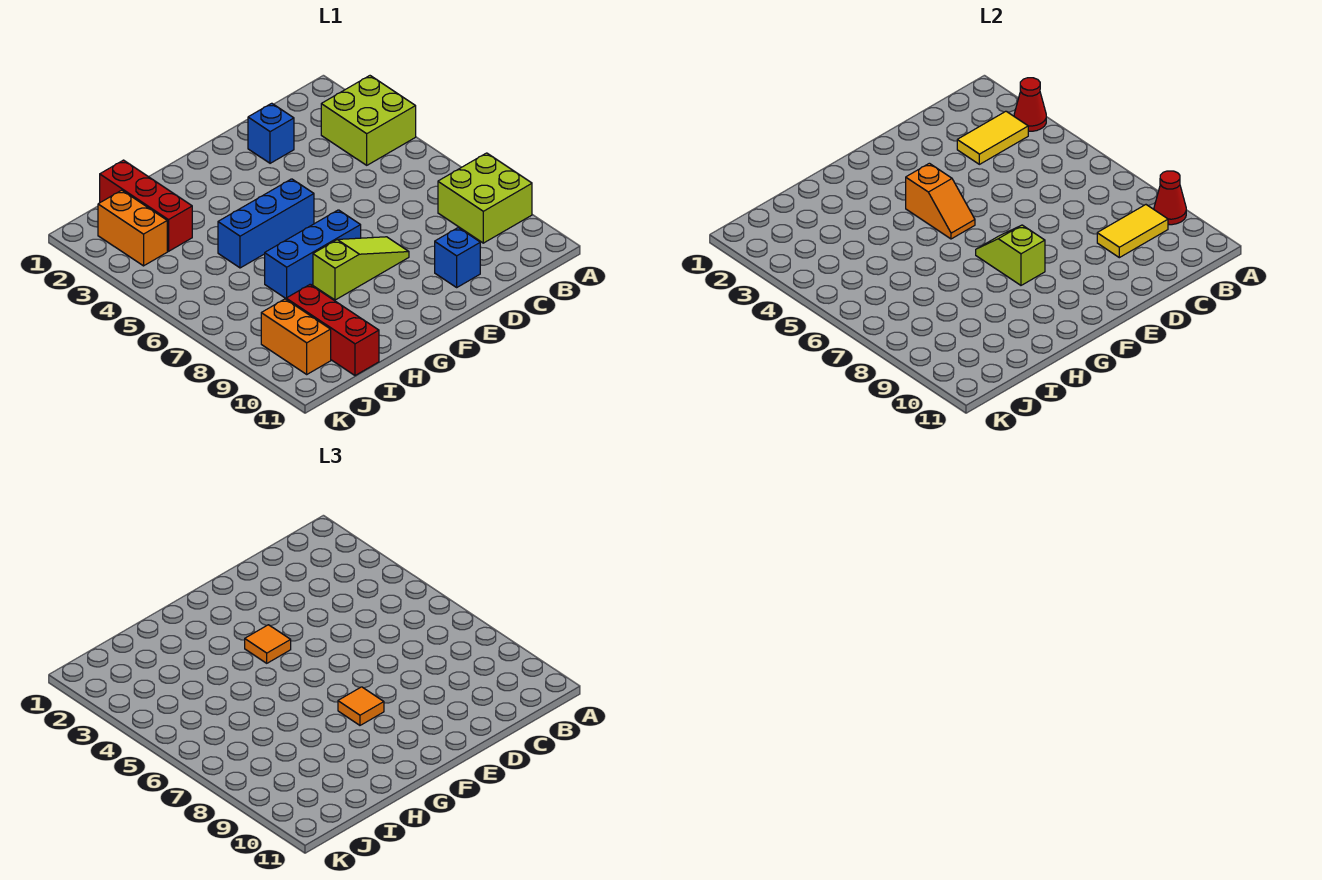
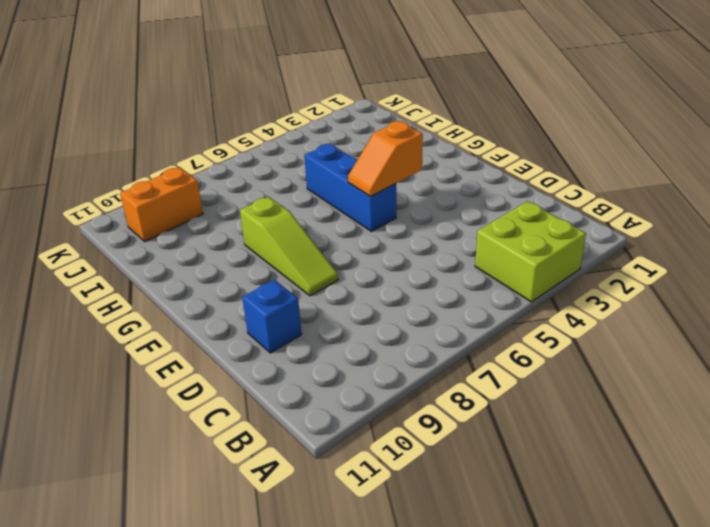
none -> lime 2x2 brick [438,153,532,243]
none -> blue 1x1 brick [248,103,294,163]
none -> blue 1x3 brick [265,210,361,298]

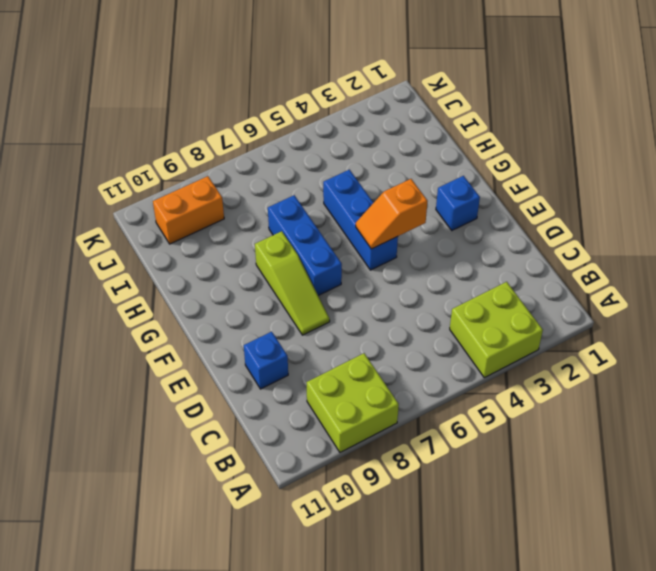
blue 1x1 brick [436,176,480,230] -> blue 1x1 brick moved to [248,103,294,163]
none -> red 1x3 brick [100,160,192,251]
none -> red 1x3 brick [286,285,379,376]
none -> orange 1x2 brick [98,190,167,266]

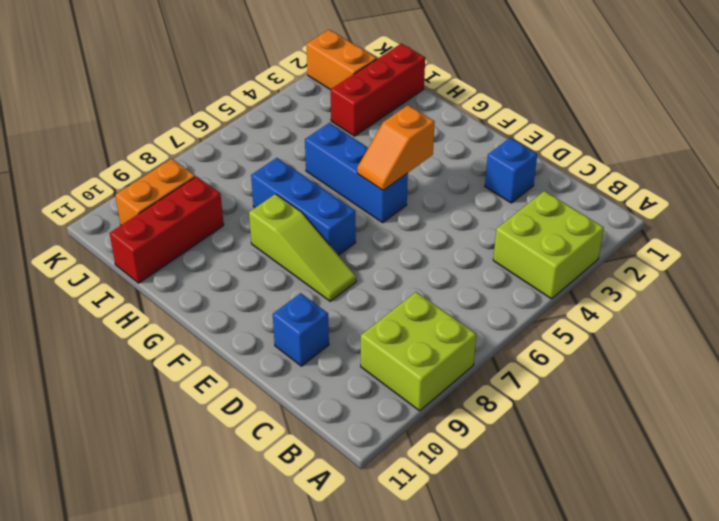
orange 1x2 brick [306,30,377,90] -> orange 1x2 brick turned to [98,190,167,266]
none -> red 1x1 cone [1014,78,1046,131]
none -> red 1x1 cone [1154,171,1186,225]
none -> yellow 1x2 tile [957,111,1028,164]

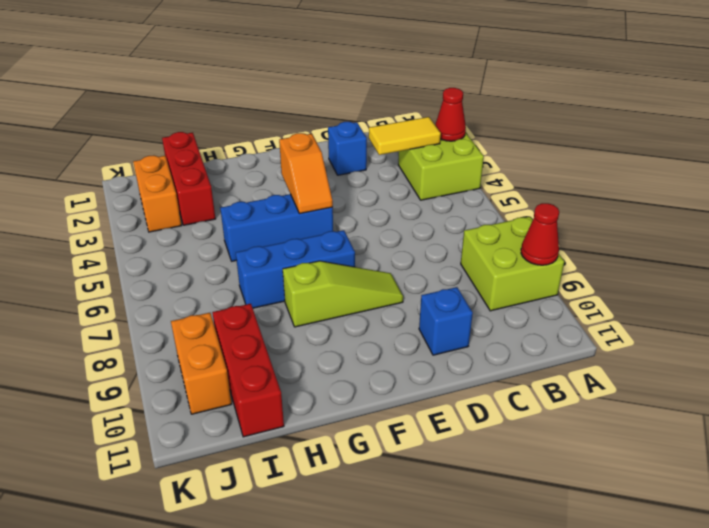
none -> yellow 1x2 tile [1097,205,1168,258]
none -> lime 1x2 slope [976,225,1045,285]
none -> orange 1x1 tile [245,625,291,663]

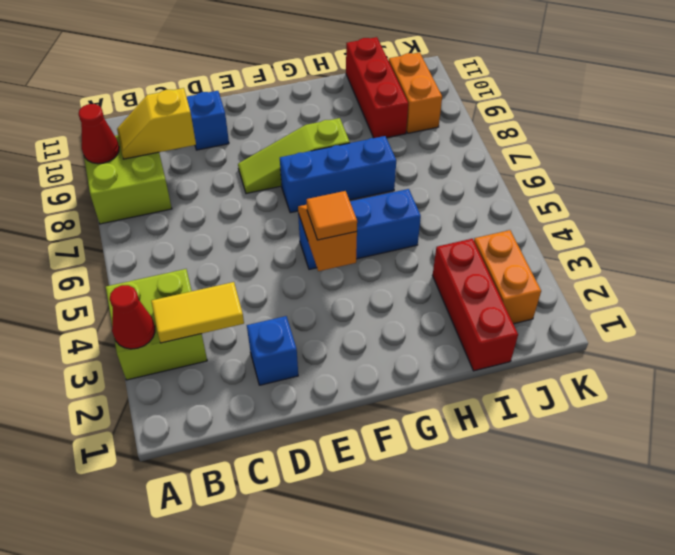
yellow 1x2 slope [117,88,196,159] -> yellow 1x2 tile [1097,205,1168,258]
none -> lime 1x2 slope [976,225,1045,285]
none -> orange 1x1 tile [338,687,384,725]

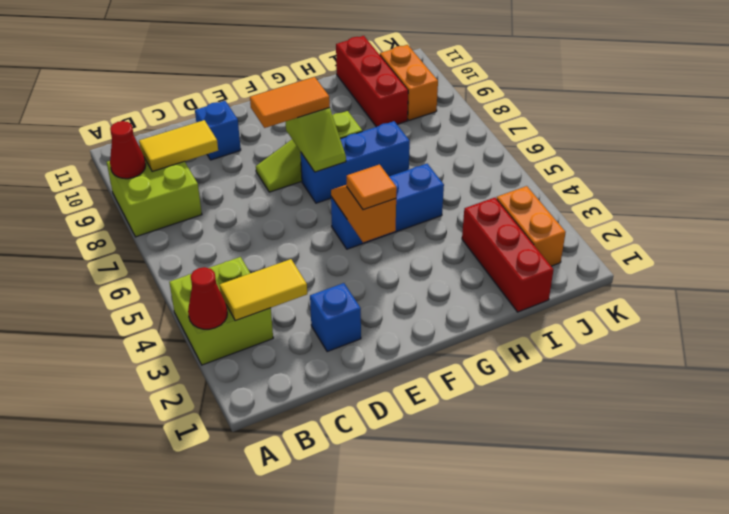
orange 1x2 tile [250,77,330,128] -> orange 1x1 tile [338,687,384,725]

